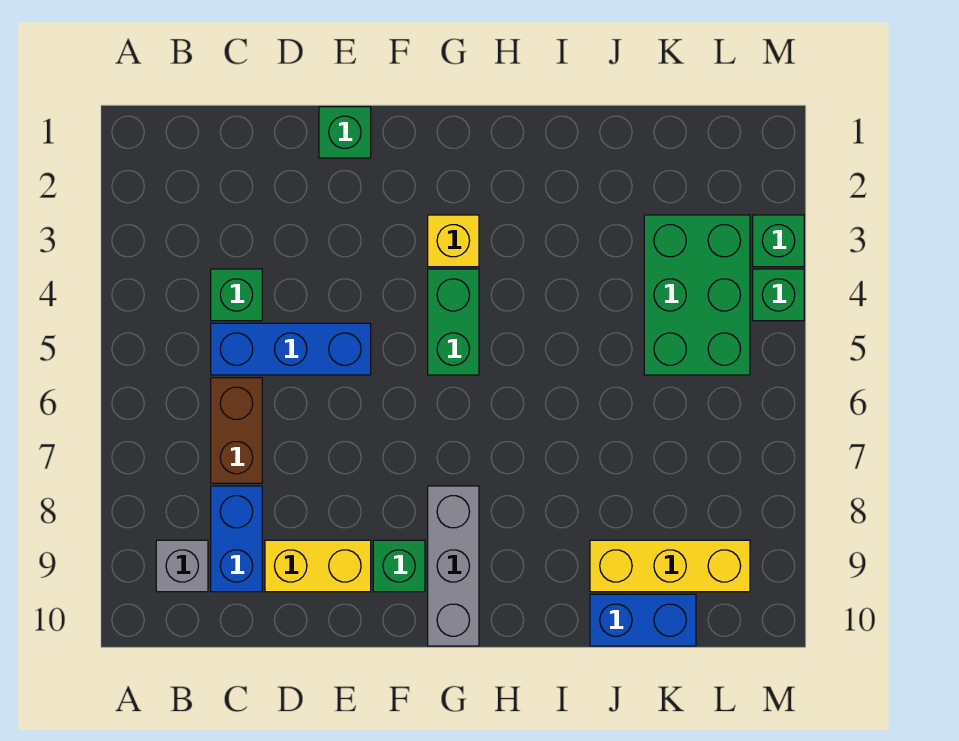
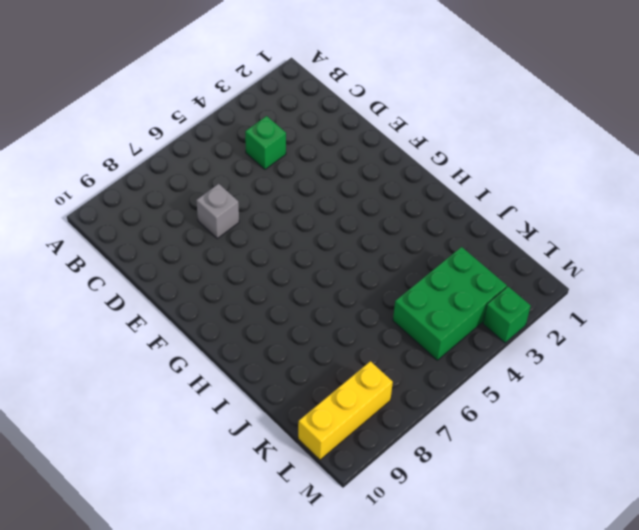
grey 1x1 brick [196,184,239,238] -> grey 1x1 brick moved to [156,540,208,592]
yellow 1x3 brick [298,361,393,460] -> yellow 1x3 brick turned to [590,540,750,592]
none -> blue 1x3 brick [211,323,371,375]
none -> brown 1x2 brick [211,378,262,483]
none -> blue 1x2 brick [211,486,262,592]

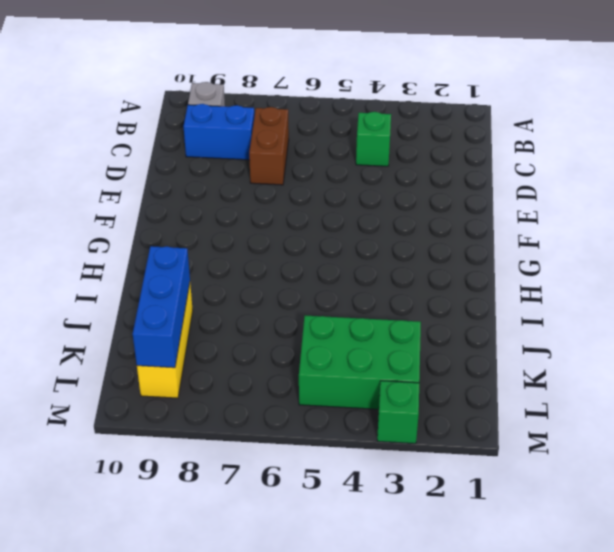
brown 1x2 brick [249,107,289,185] -> brown 1x2 brick turned to [211,378,262,483]
blue 1x3 brick [133,246,190,368] -> blue 1x3 brick moved to [211,323,371,375]
none -> yellow 1x2 brick [265,540,371,592]
none -> green 1x1 brick [319,107,371,158]
none -> green 1x1 brick [373,540,425,592]

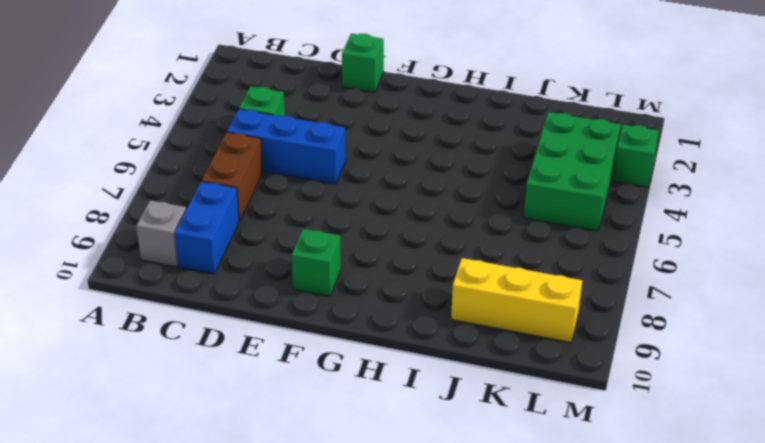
none -> yellow 1x2 brick [265,540,371,592]
none -> yellow 1x1 brick [428,215,479,267]
none -> green 1x2 brick [428,269,479,375]

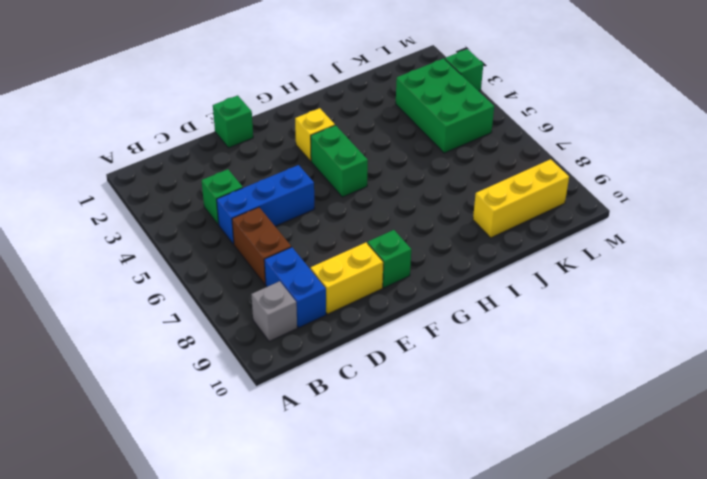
none -> grey 1x3 brick [428,486,479,646]
none -> blue 1x2 brick [590,594,696,646]
none -> green 1x1 brick [753,269,804,321]

